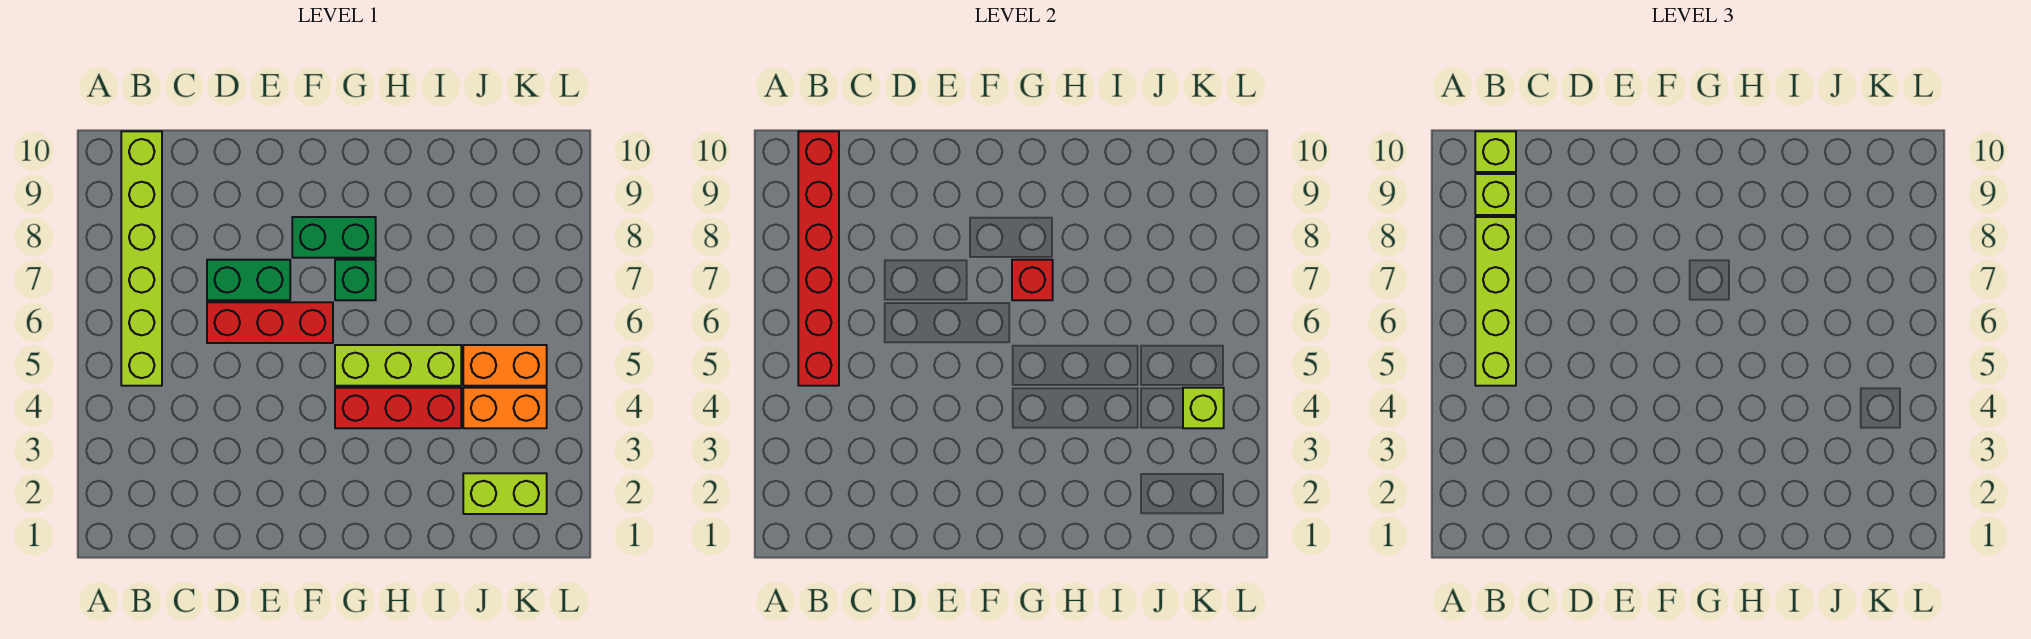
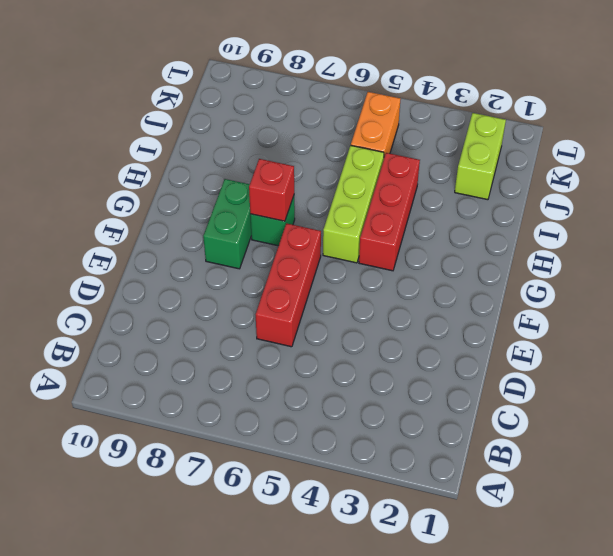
none -> lime 1x6 brick [121,131,162,386]
none -> green 1x2 brick [207,260,290,300]
none -> orange 1x2 brick [463,388,547,428]

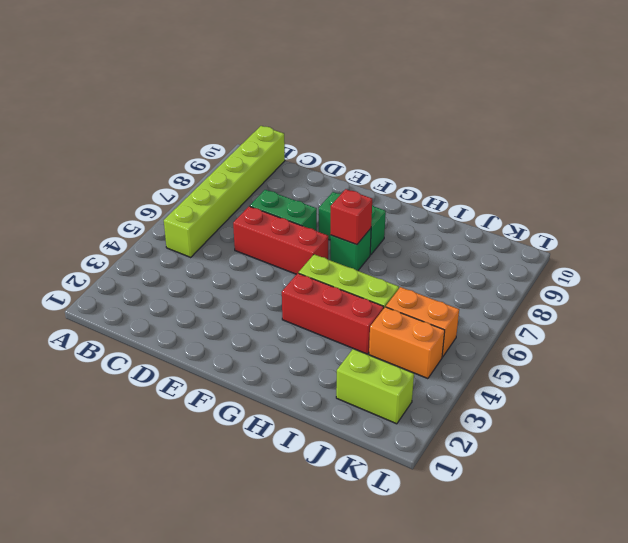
none -> red 1x6 brick [798,131,839,386]
none -> lime 1x1 brick [1183,388,1224,428]
none -> lime 1x4 brick [1475,217,1516,386]

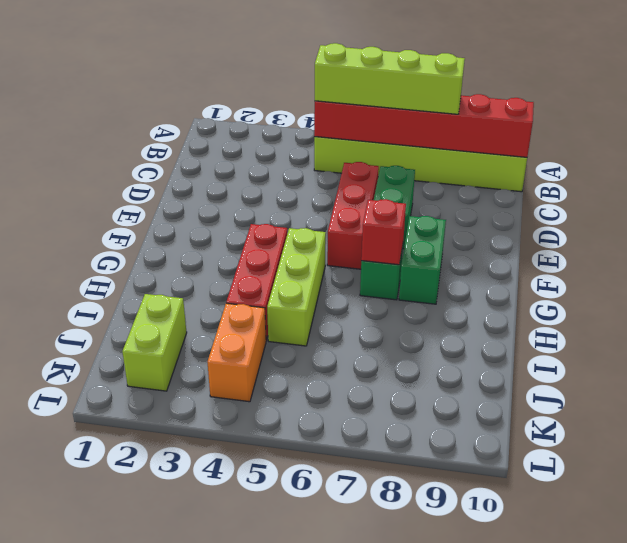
none -> orange 1x2 brick [463,345,547,386]
none -> lime 1x1 brick [1183,388,1224,428]
none -> lime 1x1 brick [1475,174,1516,215]

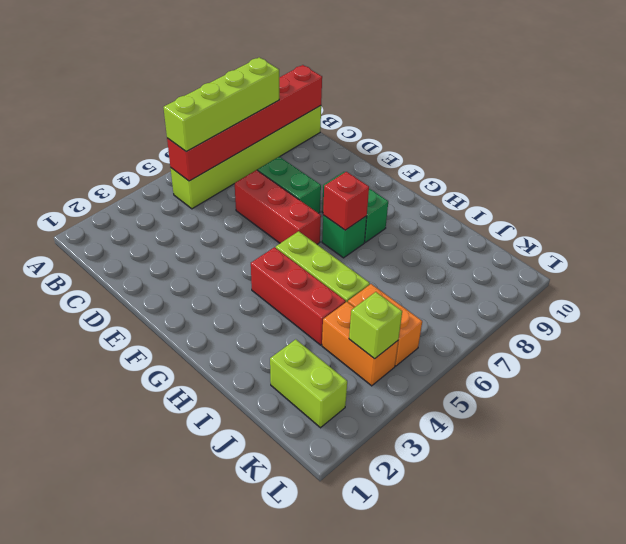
none -> lime 1x1 brick [1475,174,1516,215]
none -> lime 1x1 brick [1475,131,1516,172]

